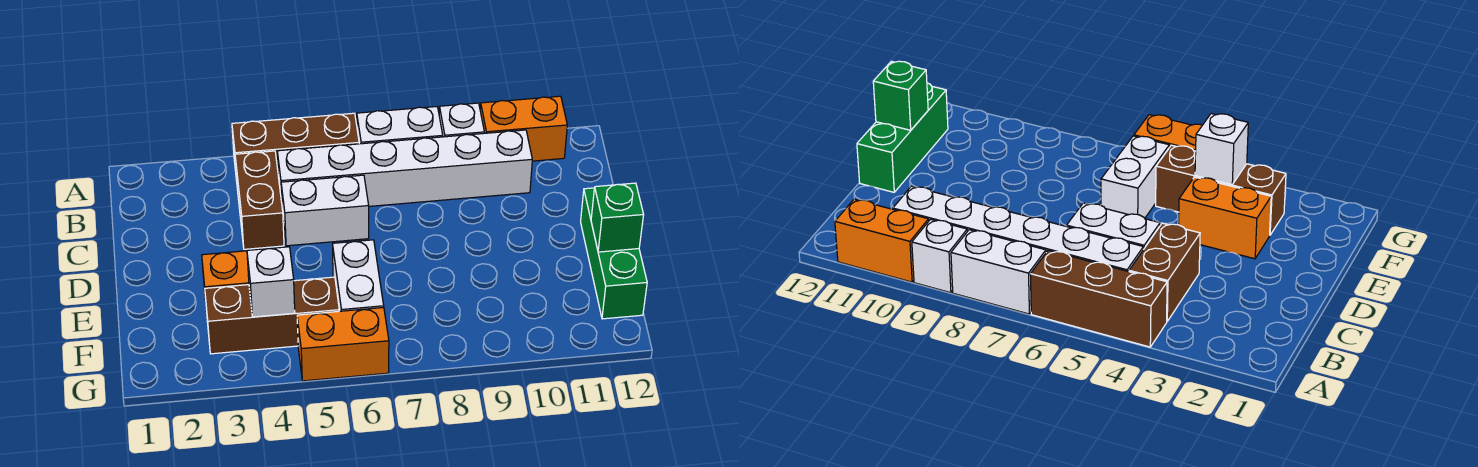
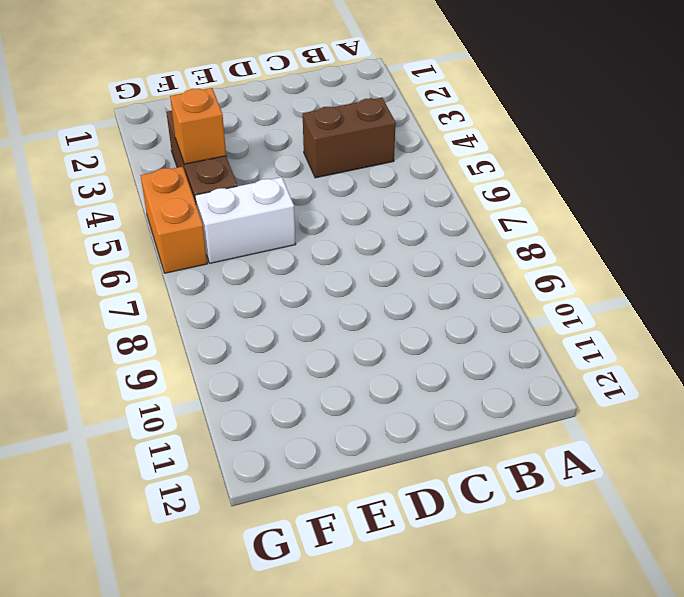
orange 1x1 brick [170,88,226,164] -> white 1x1 brick [247,247,295,317]
none -> brown 1x3 brick [232,113,359,181]
none -> white 1x2 brick [357,107,443,144]
none -> white 1x1 brick [439,103,484,137]

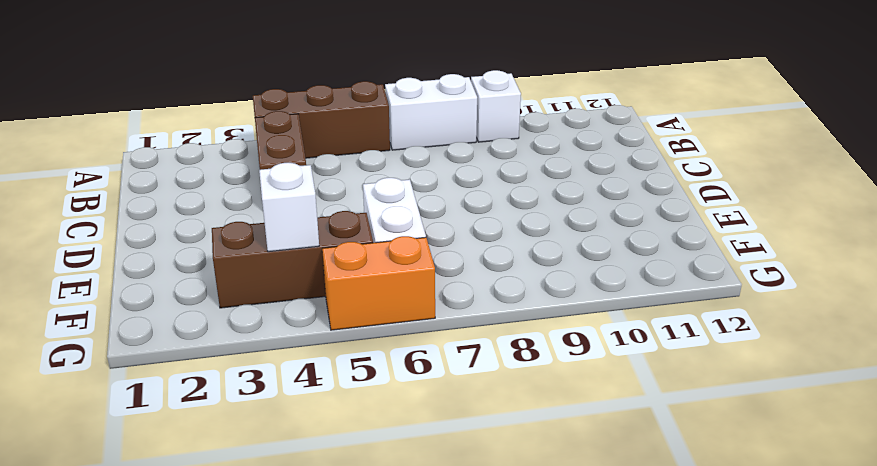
none -> orange 1x2 brick [480,96,567,161]
none -> white 1x6 brick [277,130,532,206]
none -> white 1x2 brick [281,175,369,246]

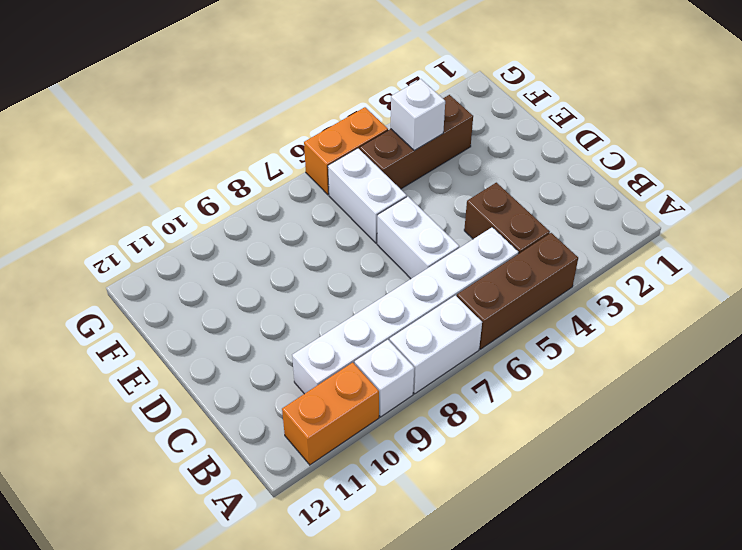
white 1x2 brick [377,196,459,279] -> white 1x2 brick turned to [281,175,369,246]
none -> green 1x3 brick [581,188,647,319]
none -> orange 1x2 brick [202,251,249,300]
none -> green 1x1 brick [591,183,644,252]

